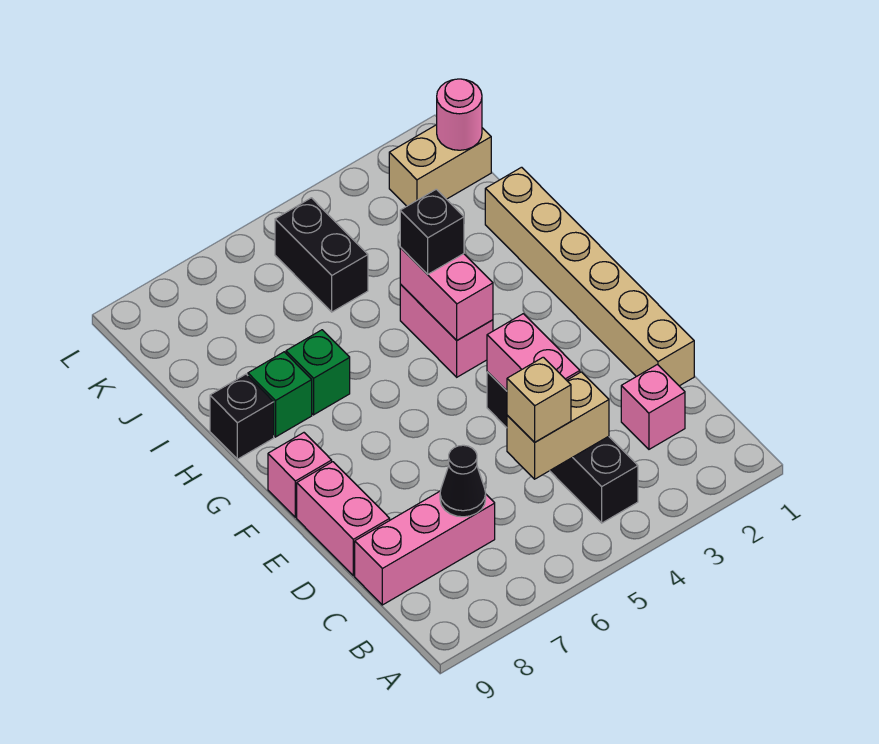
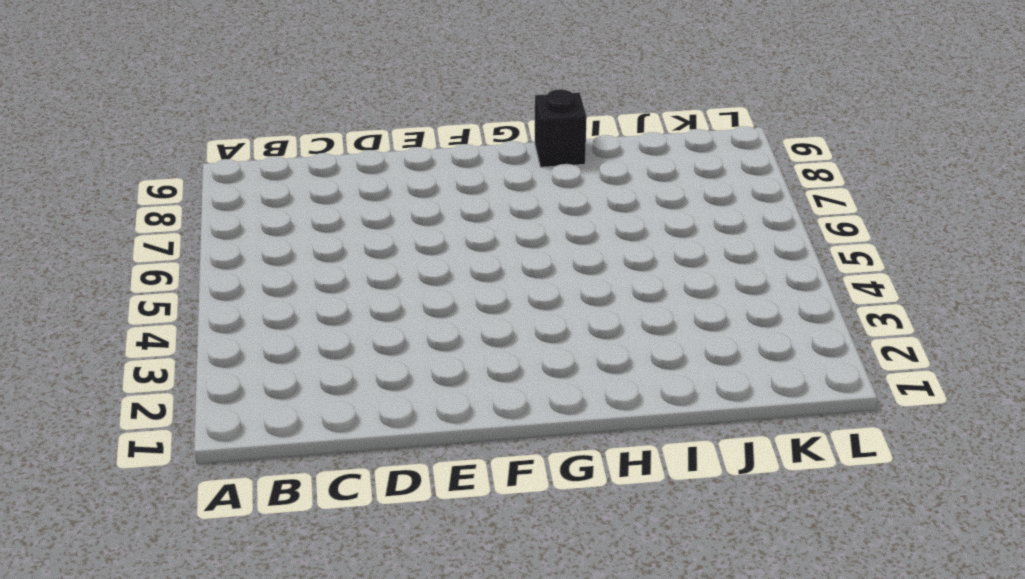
none -> black 1x4 brick [487,372,638,523]
none -> pink 1x1 brick [621,365,685,449]
none -> pink 1x3 brick [355,491,495,605]

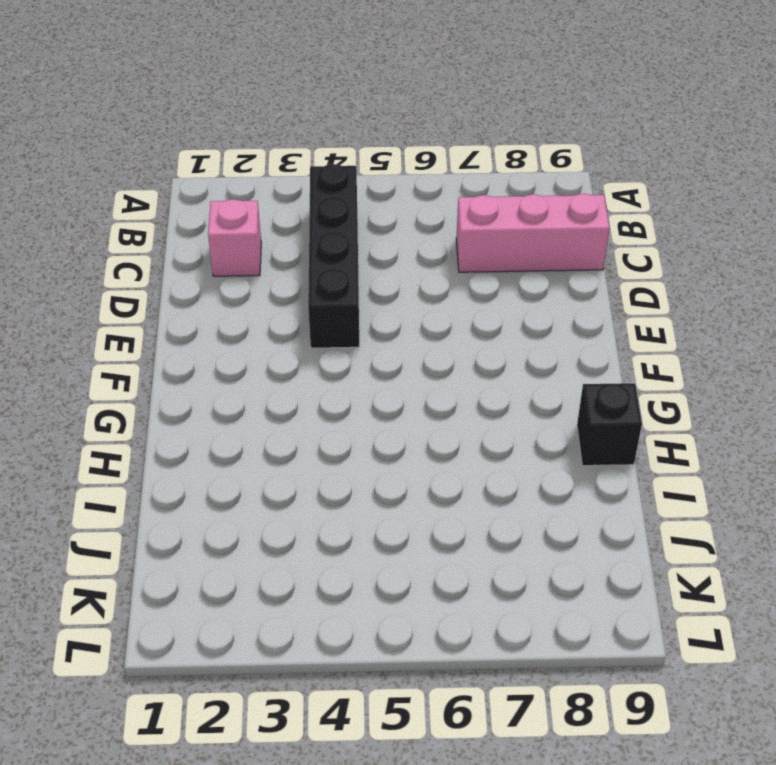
none -> tan 1x6 brick [485,167,694,386]
none -> pink 1x2 brick [297,462,390,576]
none -> pink 1x1 brick [268,433,332,517]

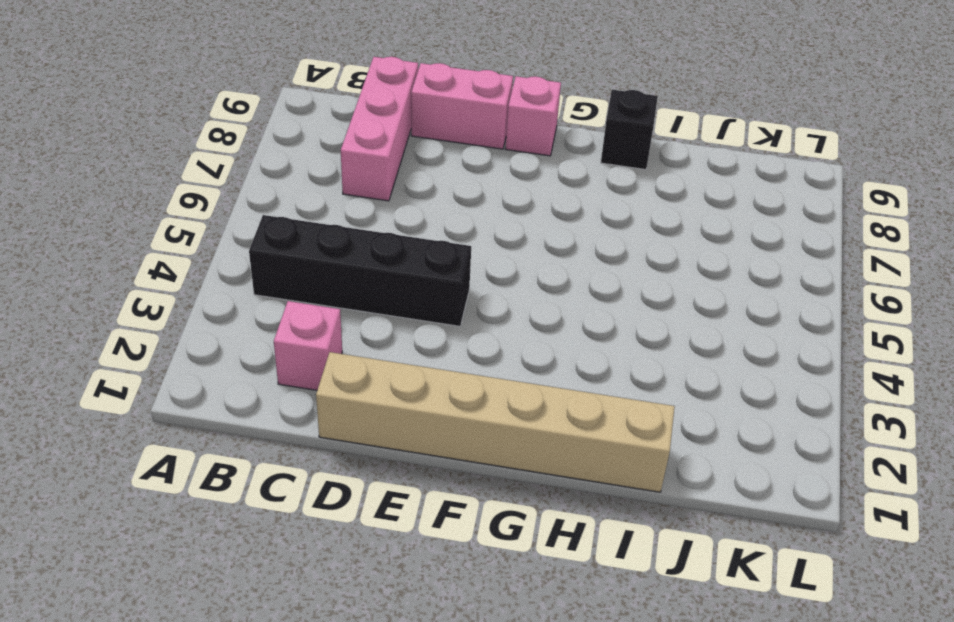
none -> pink 1x2 brick [400,284,493,377]
none -> green 1x1 brick [286,330,350,415]
none -> green 1x1 brick [248,352,312,437]

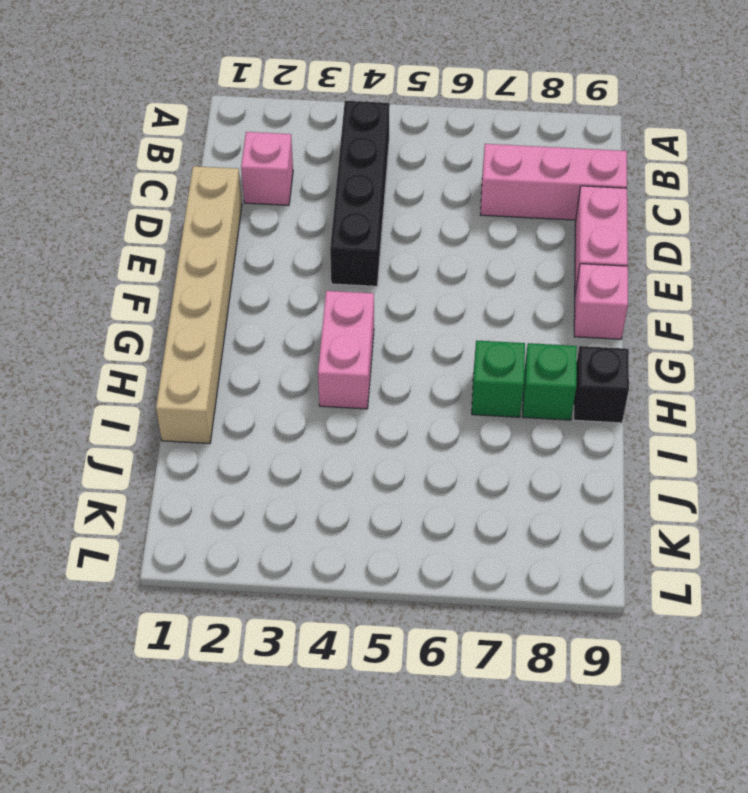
none -> black 1x2 brick [275,198,368,312]
none -> tan 1x2 brick [389,125,491,206]
none -> tan 1x2 brick [507,372,609,479]

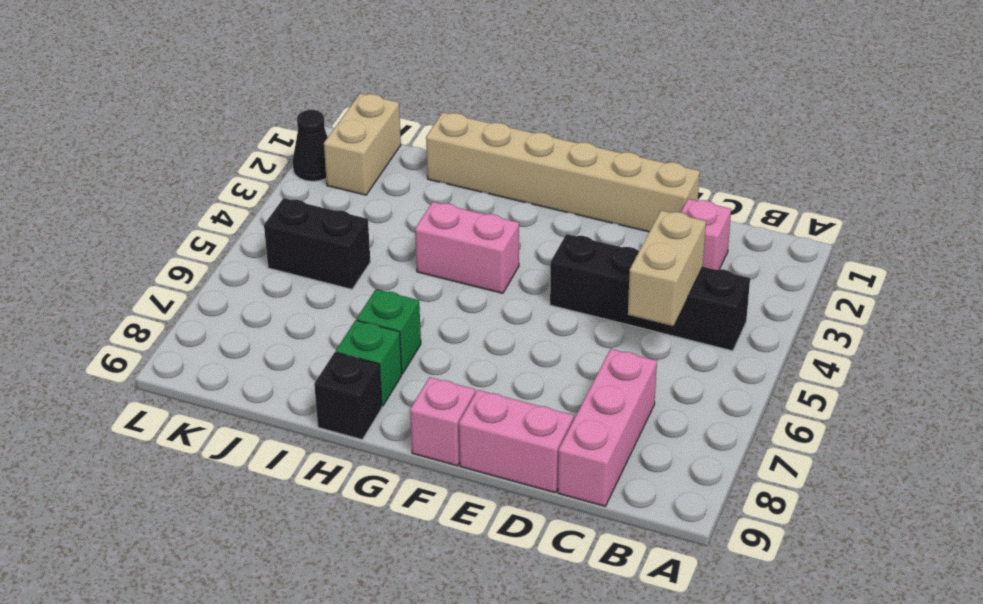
black 1x1 cone [293,110,328,181] -> black 1x1 cone moved to [440,445,486,517]
none -> pink 1x2 brick [487,314,580,391]
none -> pink 1x2 brick [400,247,493,340]
none -> pink 1x1 round brick [437,79,482,150]

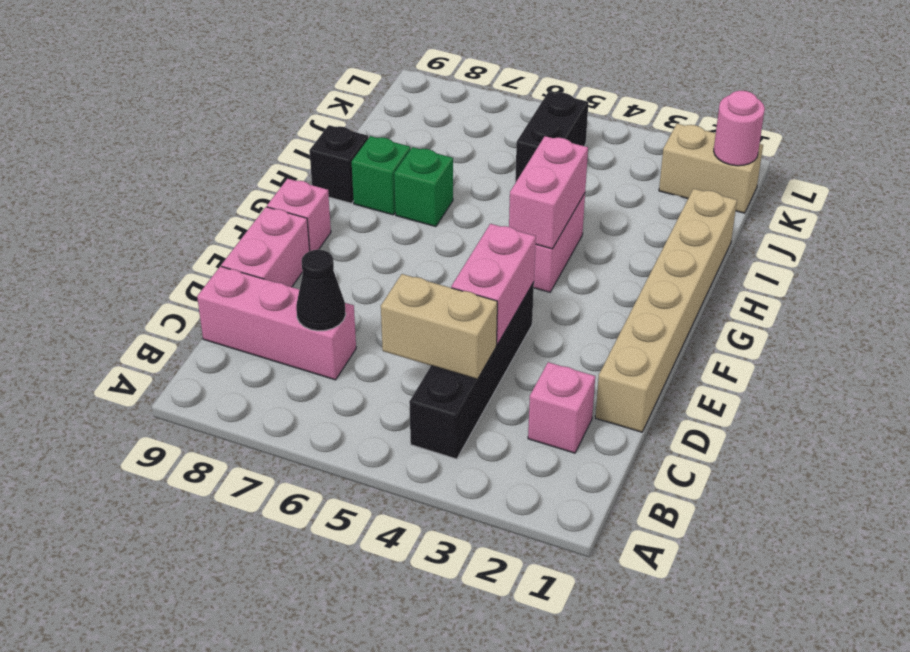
none -> tan 1x1 brick [507,357,571,442]
none -> black 1x1 brick [400,189,464,274]

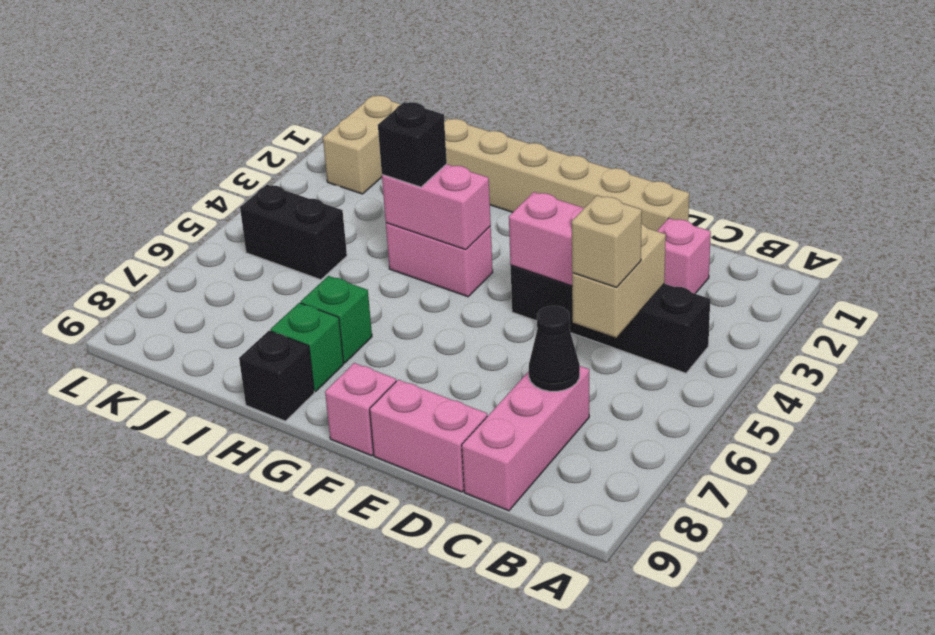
none -> pink 1x1 round brick [437,79,482,150]

